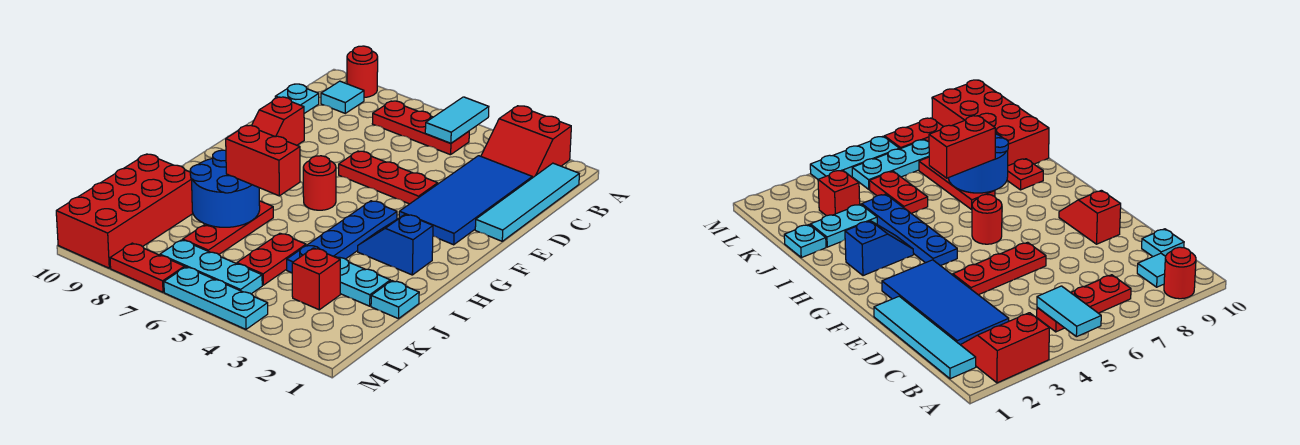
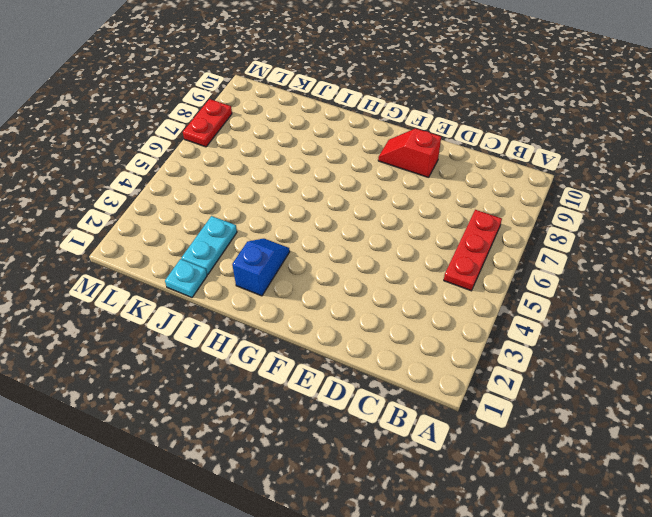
none -> red 2x2 slope [481,106,571,178]
none -> red 1x1 round brick [347,46,378,97]
none -> cyan 1x4 tile [475,163,579,241]

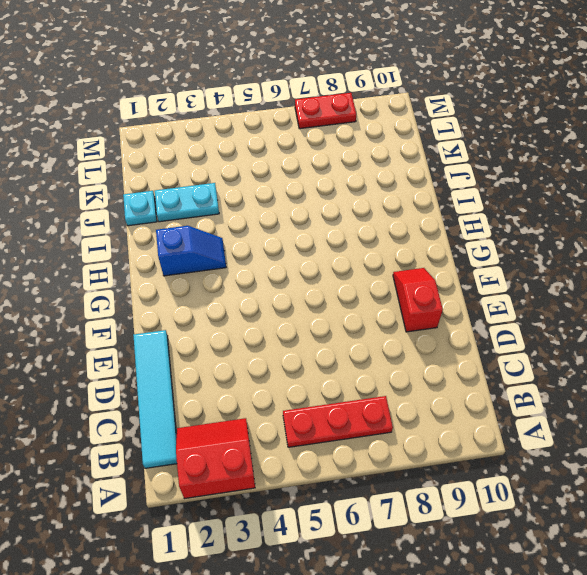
none -> red 1x1 round brick [347,46,378,97]
none -> cyan 1x1 tile [321,81,364,113]
none -> blue 2x4 tile [399,156,532,245]

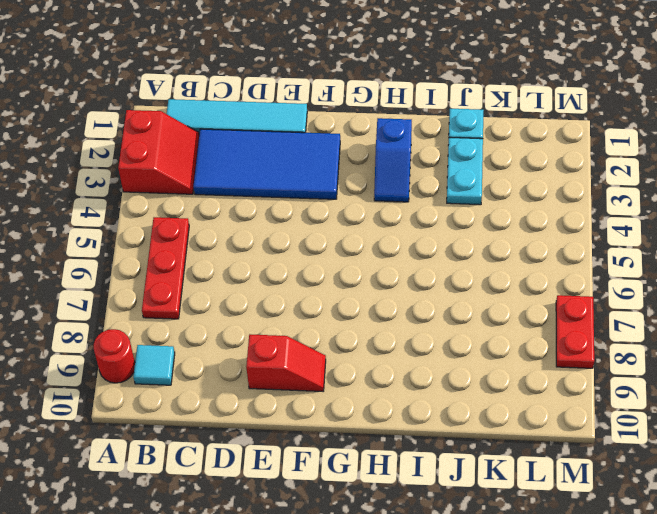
none -> cyan 1x1 plate [275,84,319,113]
none -> red 1x3 plate [339,151,438,204]
none -> blue 1x4 plate [287,201,397,273]

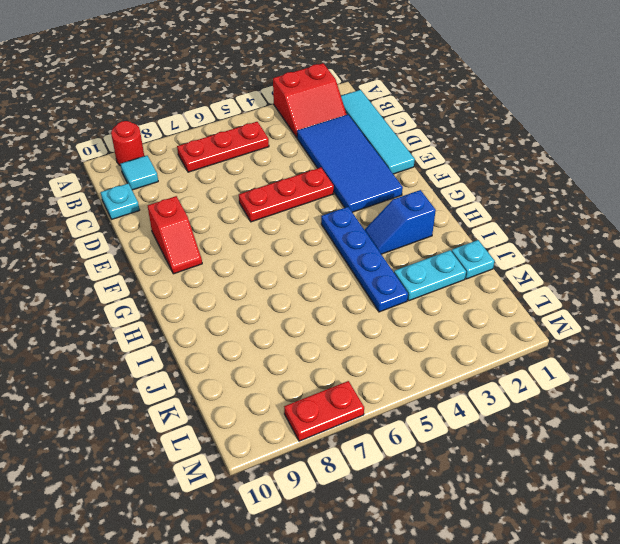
none -> red 1x1 round brick [303,156,336,210]
none -> red 1x3 plate [183,201,273,254]
none -> red 1x1 plate [1007,159,1043,190]

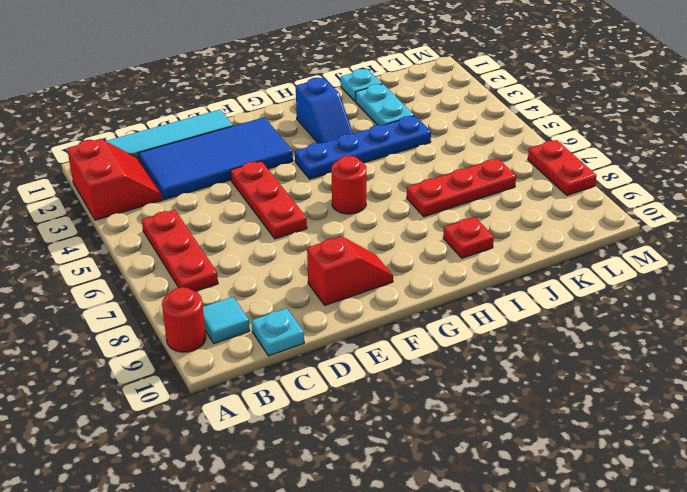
none -> red 1x2 plate [237,233,306,285]
none -> red 2x4 brick [56,154,193,268]
none -> red 1x1 brick [292,248,340,310]

